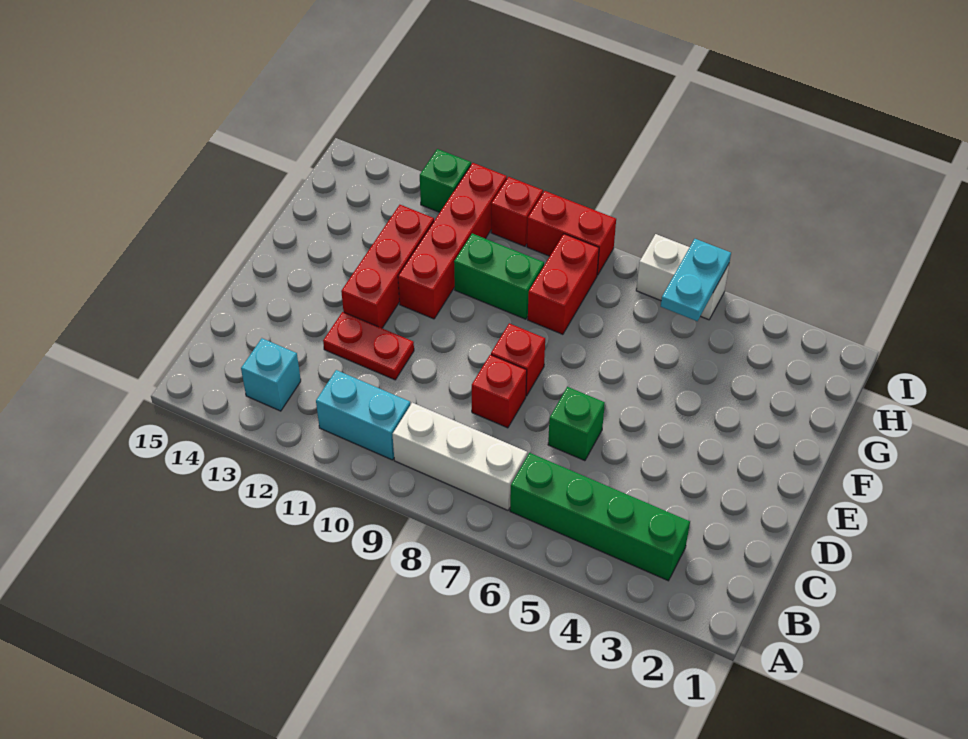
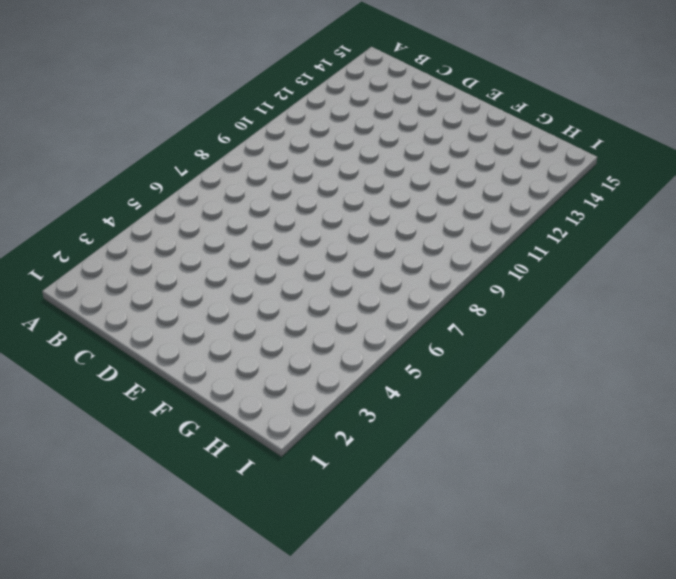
none -> green 1x4 brick [510,453,690,581]
none -> white 1x3 brick [393,403,527,510]
none -> cyan 1x2 brick [316,370,410,460]

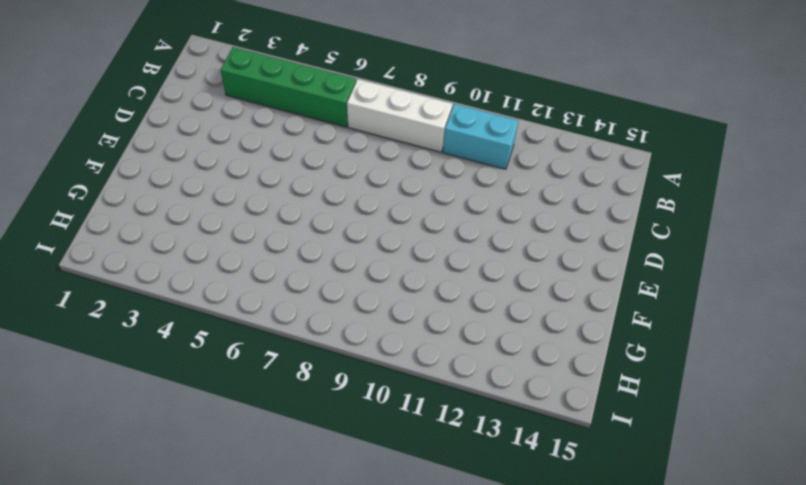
none -> cyan 1x1 brick [241,338,301,411]
none -> green 1x1 brick [548,387,605,461]
none -> red 1x1 brick [472,355,527,428]

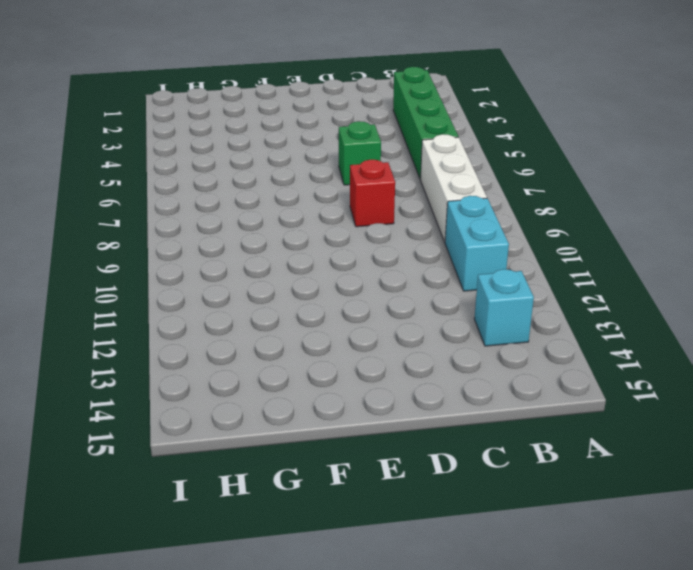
none -> red 1x2 plate [323,312,414,380]
none -> red 1x1 brick [491,323,545,396]
none -> red 1x3 brick [341,205,434,328]

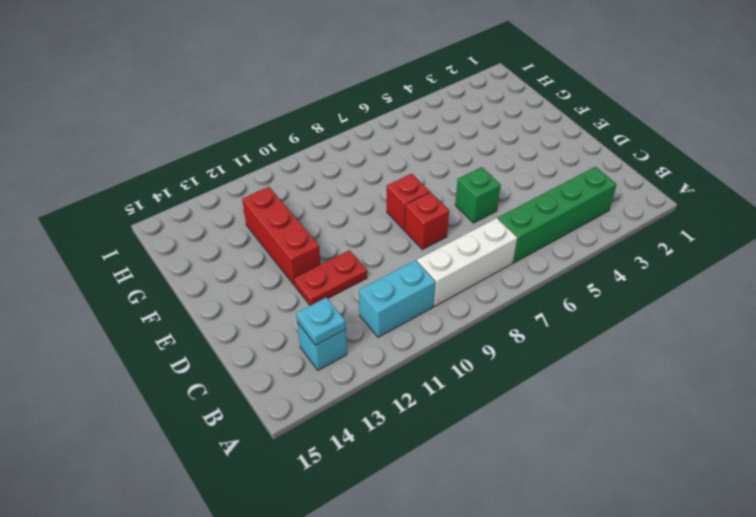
cyan 1x1 plate [296,297,346,345] -> none
none -> red 1x4 brick [398,163,507,319]
none -> red 1x2 brick [528,234,599,334]
none -> green 1x2 brick [454,234,544,319]

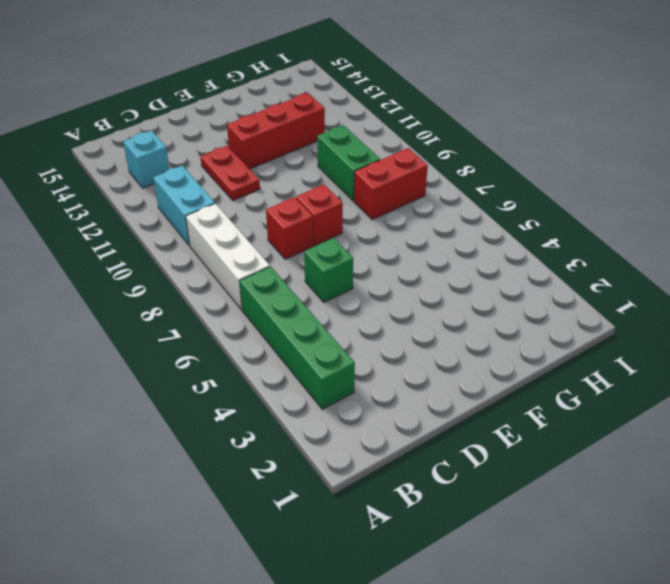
none -> red 1x4 brick [398,163,507,319]
none -> white 1x2 brick [636,234,729,320]
none -> red 1x2 brick [527,191,616,275]

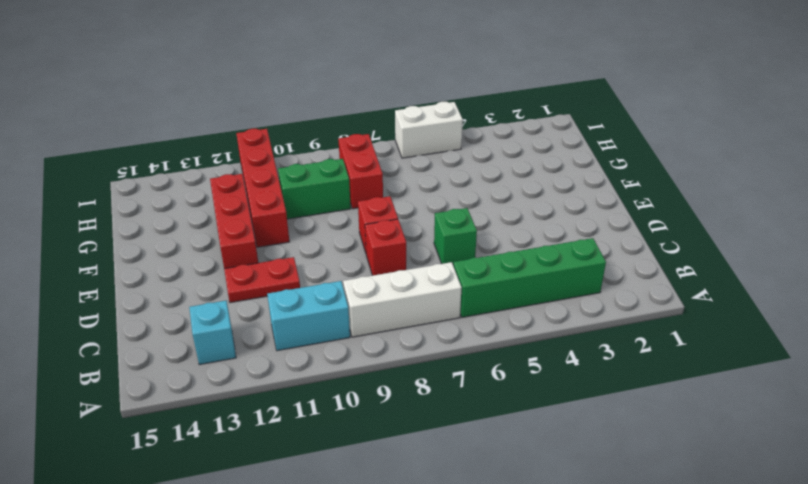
none -> red 1x2 brick [527,191,616,275]
none -> red 1x1 brick [491,177,543,246]
none -> green 1x1 brick [420,149,471,212]

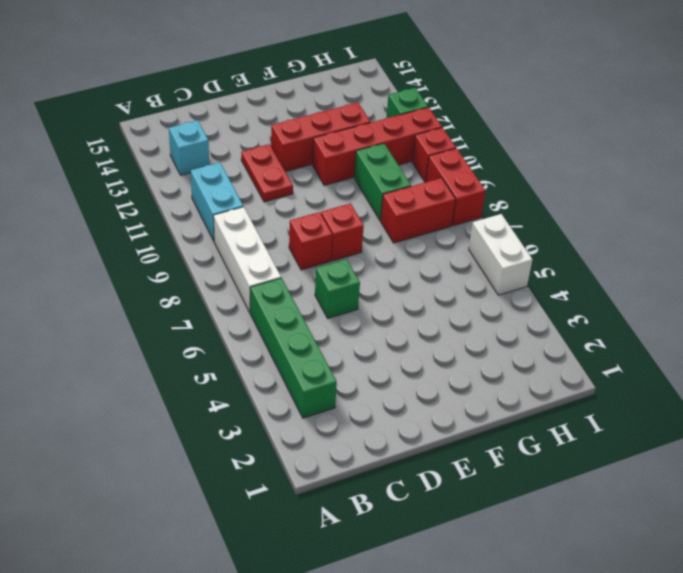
none -> cyan 1x2 plate [661,239,731,321]

